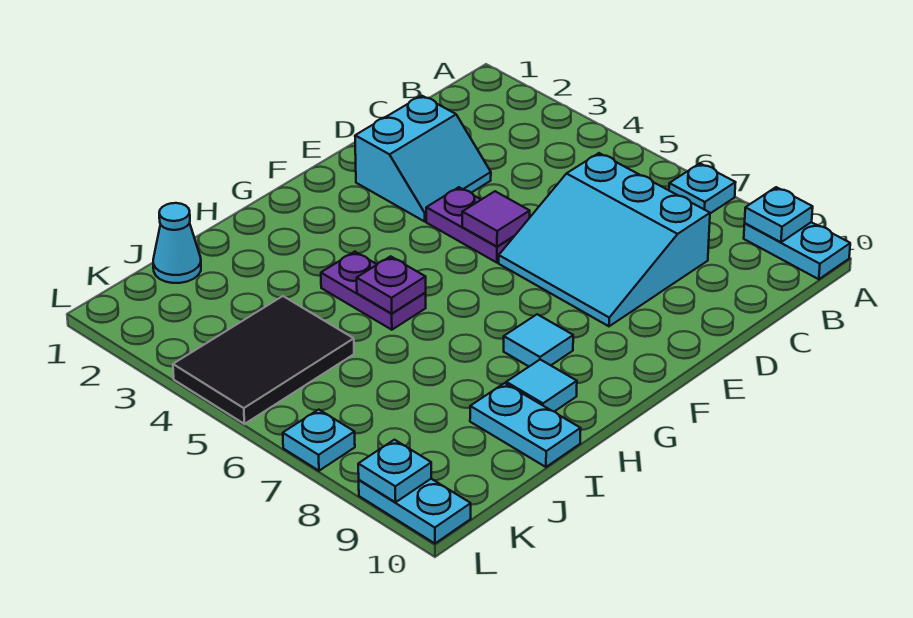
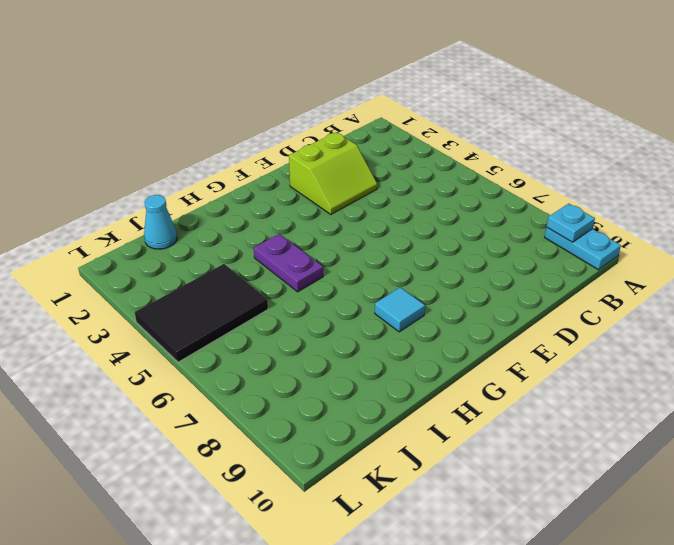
lime 2x2 slope [289,132,377,214] -> cyan 2x2 slope [355,96,491,221]
none -> cyan 1x1 plate [669,163,736,213]
none -> cyan 3x3 slope [499,153,710,326]
none -> purple 1x2 plate [426,187,514,263]

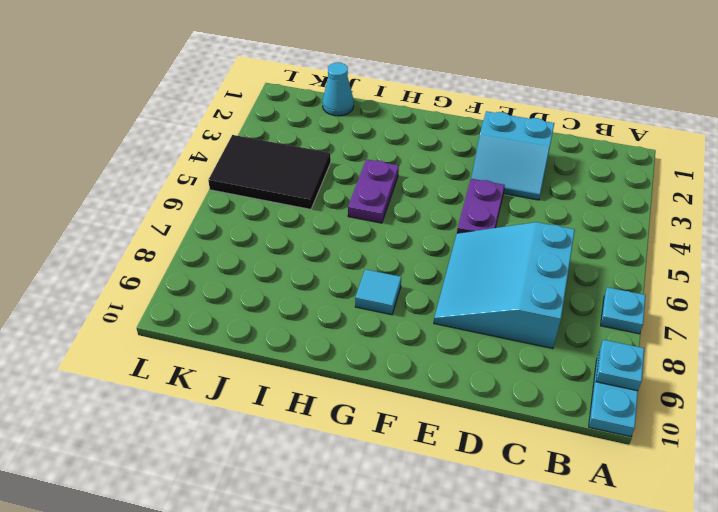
none -> cyan 1x1 tile [506,360,577,412]
none -> cyan 1x2 plate [470,383,581,467]
none -> cyan 1x1 plate [283,410,355,471]

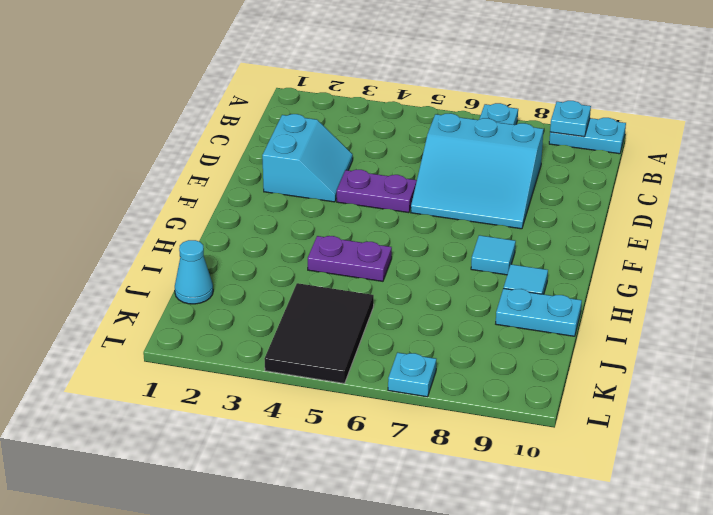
none -> cyan 1x2 plate [359,479,471,543]
none -> purple 1x1 tile [462,191,530,247]
none -> purple 1x1 plate [357,256,426,313]

